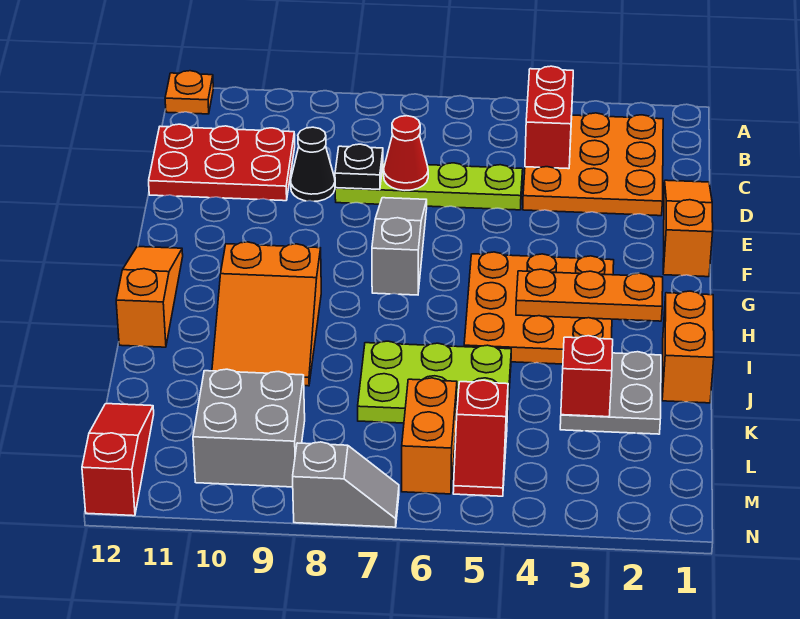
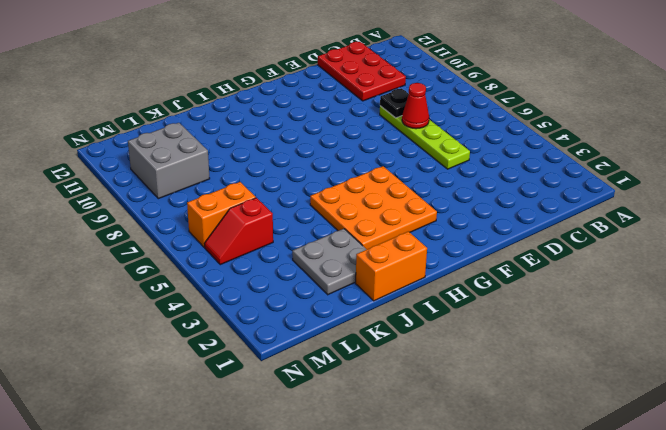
none -> orange 1x1 plate [165,71,213,114]
none -> orange 3x3 plate [523,113,663,216]
none -> orange 1x3 slope [663,180,713,277]

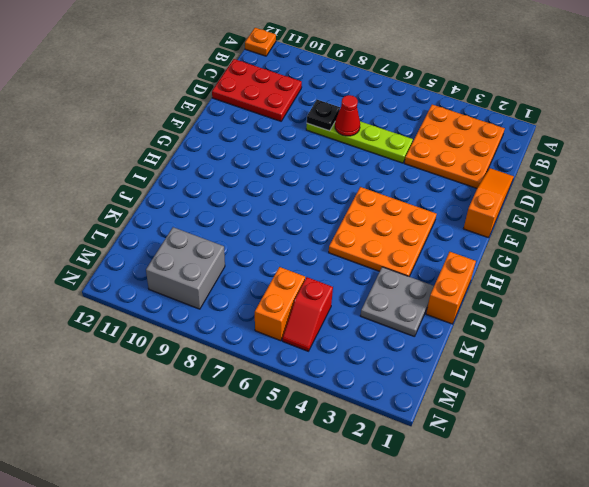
none -> black 1x1 cone [291,127,335,201]
none -> grey 1x3 slope [372,198,427,295]
none -> orange 1x3 slope [116,247,183,347]

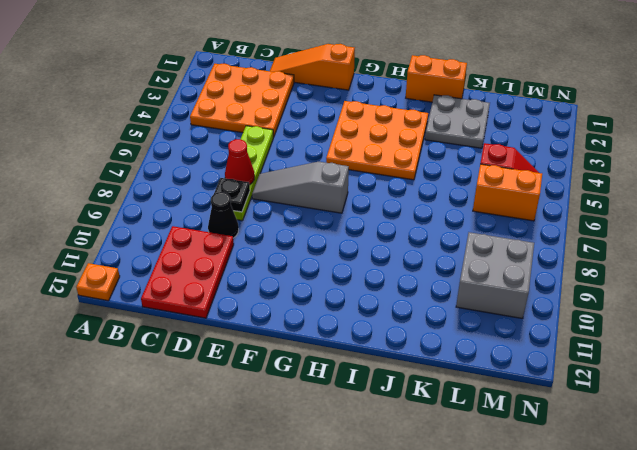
none -> orange 1x3 slope [116,247,183,347]
none -> orange 2x3 slope [212,242,321,386]
none -> lime 2x3 plate [358,341,511,423]

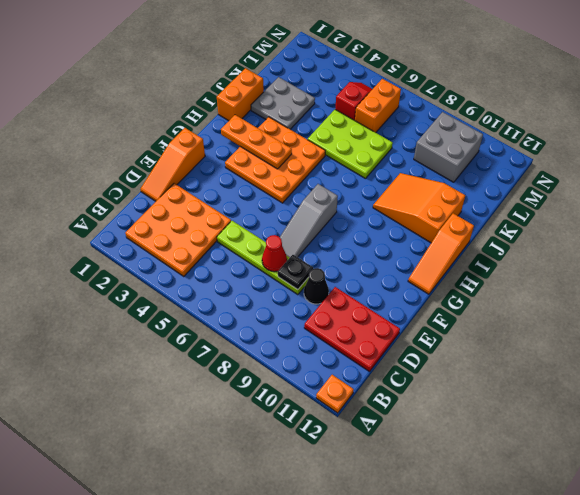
orange 2x3 slope [373,173,465,243] -> orange 2x3 slope turned to [212,242,321,386]
none -> red 1x3 slope [82,404,154,516]
none -> grey 1x2 slope [293,442,399,527]
none -> red 1x2 brick [525,66,573,169]

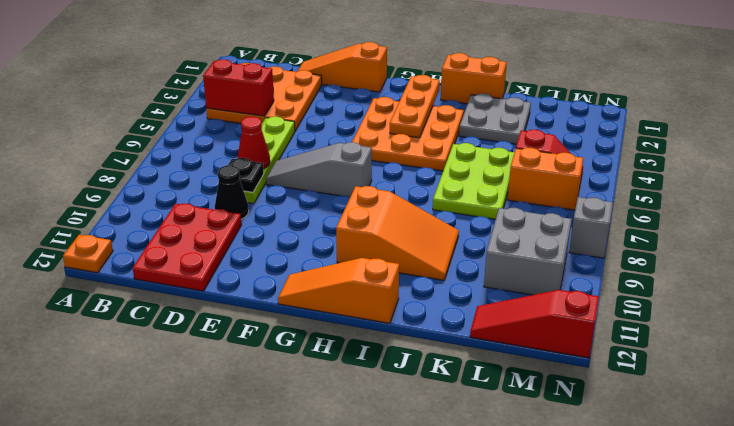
none -> red 1x1 brick [561,336,613,417]

